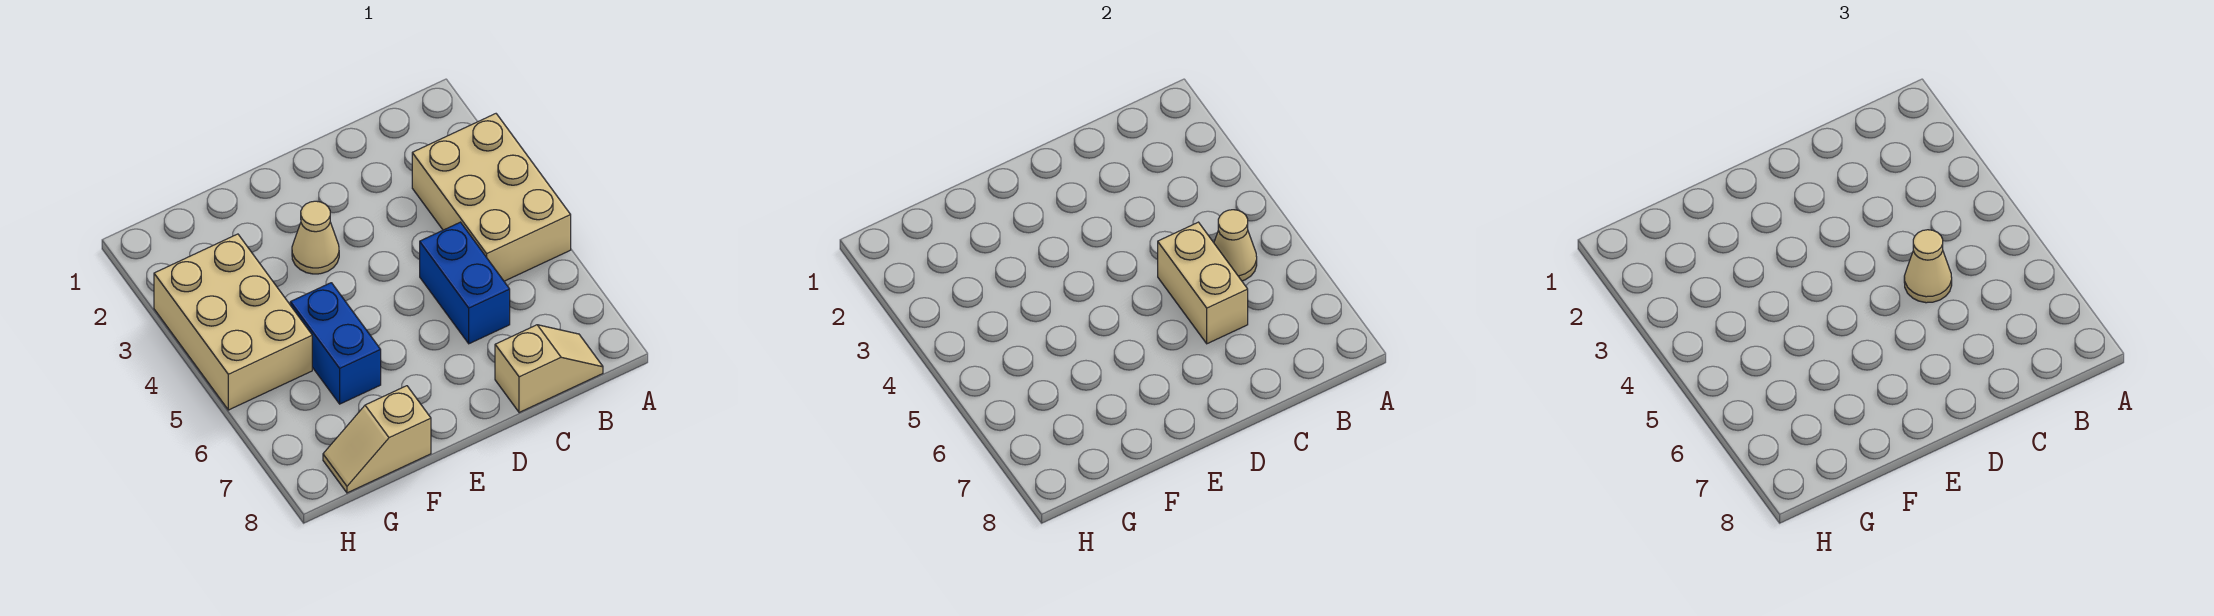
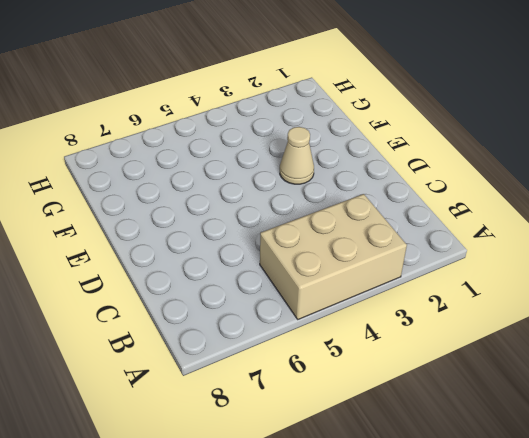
none -> tan 1x2 slope [495,325,603,413]
none -> blue 1x2 brick [420,222,510,344]

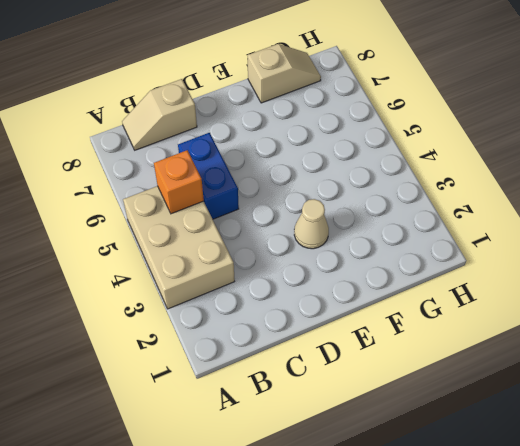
orange 1x1 brick [154,150,204,214] -> tan 1x1 cone [1214,210,1257,281]
none -> blue 1x2 brick [290,283,381,404]
none -> tan 2x3 brick [154,234,312,410]

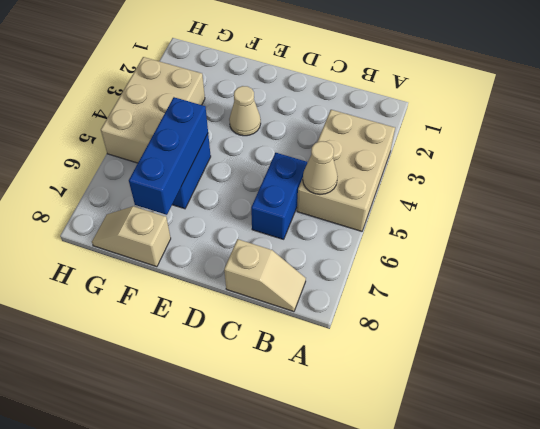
blue 1x3 brick [129,97,208,215] -> none
none -> tan 1x2 brick [1158,222,1248,344]
none -> tan 1x1 cone [1904,230,1952,303]

